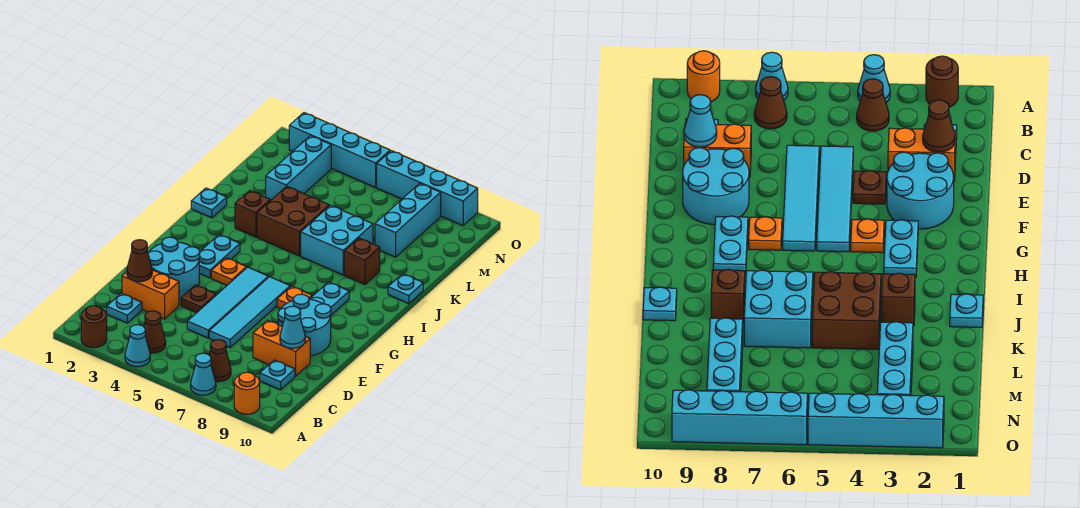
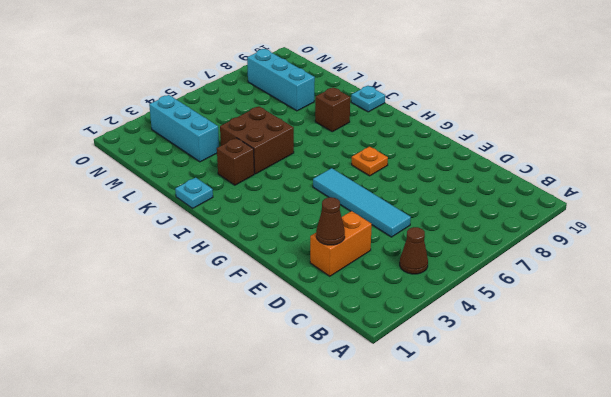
none -> brown 1x1 round brick [81,306,107,348]
none -> cyan 1x1 cone [125,325,150,367]
none -> cyan 1x1 cone [191,353,216,395]
none -> orange 1x1 round brick [234,372,260,414]

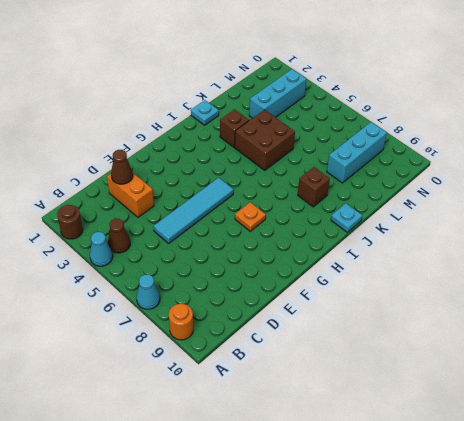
none -> brown 1x1 cone [210,340,231,382]
none -> cyan 1x1 plate [107,293,142,323]
none -> cyan 1x1 plate [260,360,295,390]
none -> cyan 1x4 tile [209,277,290,348]

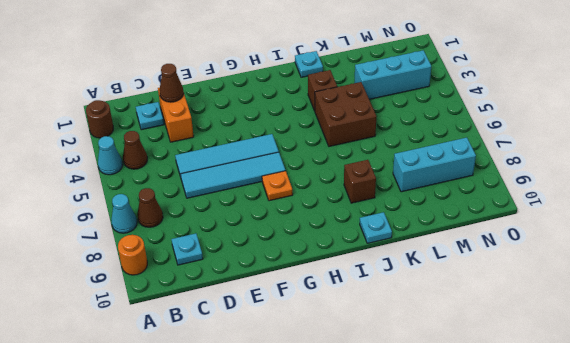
none -> orange 1x2 brick [253,320,310,376]
none -> cyan 2x2 round brick [148,237,200,299]
none -> brown 1x1 plate [181,285,216,313]
none -> cyan 2x2 round brick [278,294,331,356]

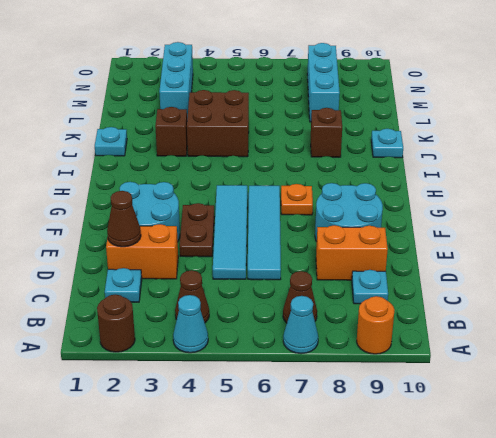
brown 1x2 plate [180,203,214,257] -> brown 1x1 plate [181,285,216,313]
none -> cyan 1x2 plate [199,234,240,278]
none -> orange 1x1 plate [211,258,247,285]
none -> cyan 1x2 plate [310,282,349,315]
none -> cyan 2x2 brick [301,205,373,275]

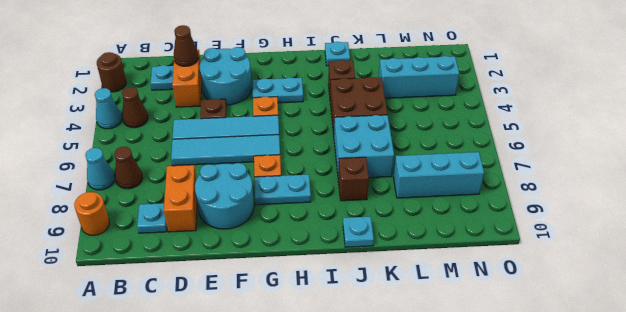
none -> cyan 1x4 brick [289,113,390,187]
none -> cyan 1x4 brick [377,151,478,226]
none -> cyan 1x1 cone [280,306,305,348]

